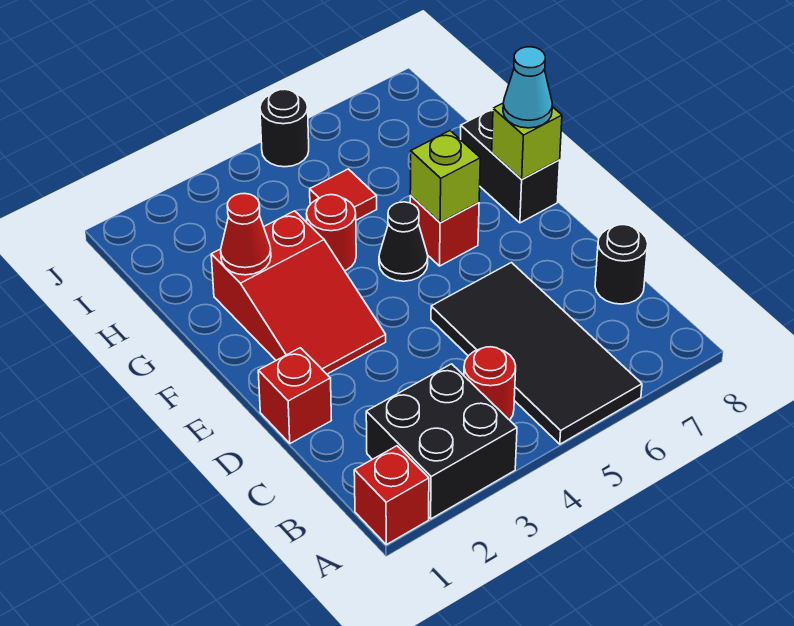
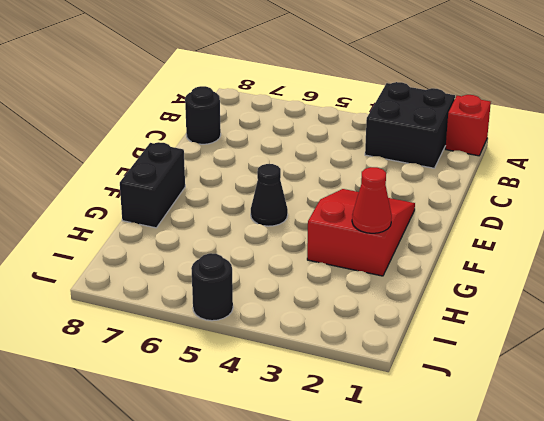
none -> black 2x4 tile [431,263,642,444]
none -> red 1x1 round brick [464,347,516,420]
none -> red 1x1 brick [258,348,332,443]

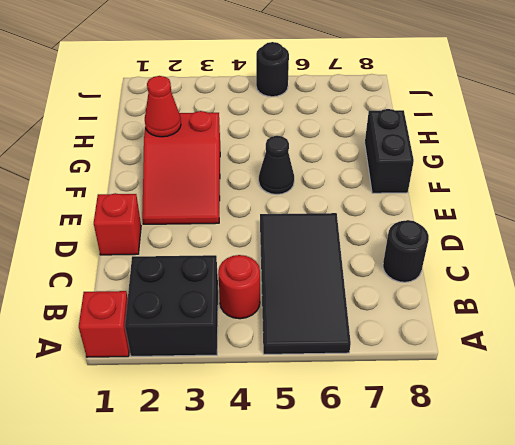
none -> red 1x1 brick [410,196,479,266]
none -> red 1x1 round brick [306,195,356,271]
none -> red 1x1 tile [310,169,377,220]

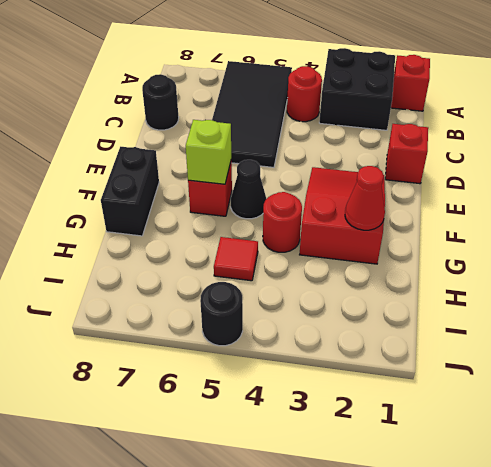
none -> lime 1x1 brick [492,103,562,179]
none -> cyan 1x1 cone [503,47,552,128]

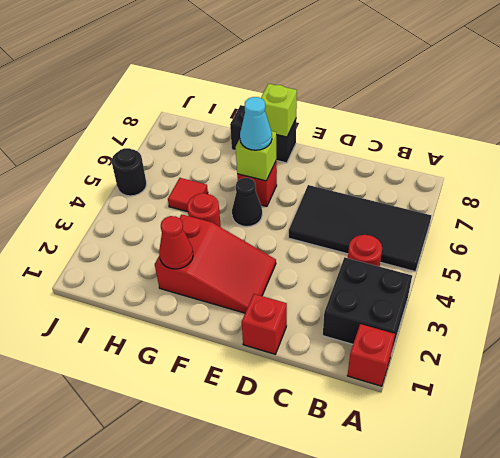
cyan 1x1 cone [240,97,272,150] -> cyan 1x1 cone moved to [503,47,552,128]
none -> black 1x1 round brick [595,225,648,304]

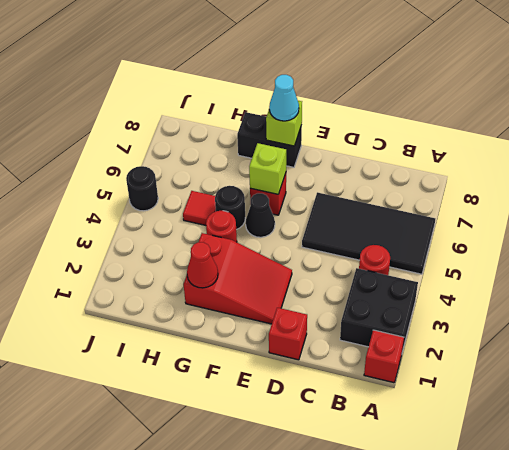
black 1x1 round brick [215,186,245,230] -> black 1x1 round brick moved to [595,225,648,304]

